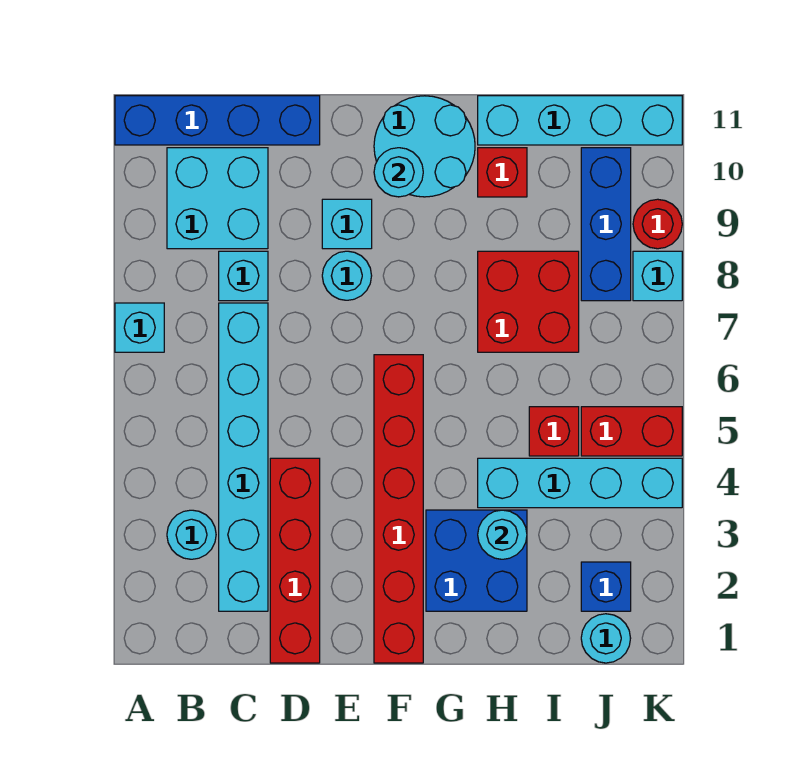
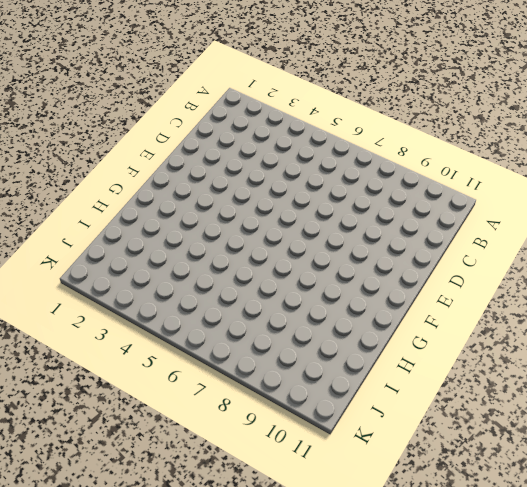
none -> cyan 1x1 brick [115,303,164,352]
none -> blue 1x4 brick [115,96,320,145]
none -> cyan 1x1 round brick [167,510,216,559]

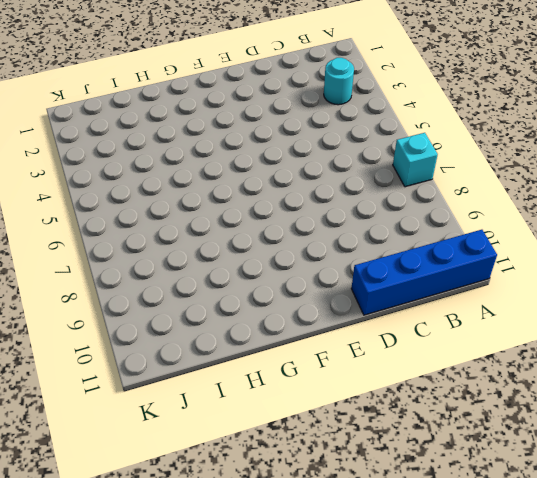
none -> cyan 2x2 brick [167,148,268,249]
none -> cyan 1x6 brick [219,303,268,611]
none -> cyan 1x1 brick [219,251,268,301]

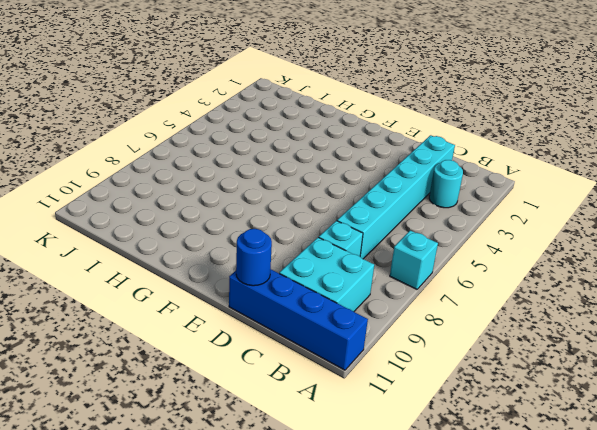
blue 1x1 round brick [236,229,272,286] -> none
none -> red 1x4 brick [270,458,320,663]
none -> cyan 1x1 round brick [322,251,372,300]
none -> cyan 1x1 brick [322,199,372,249]

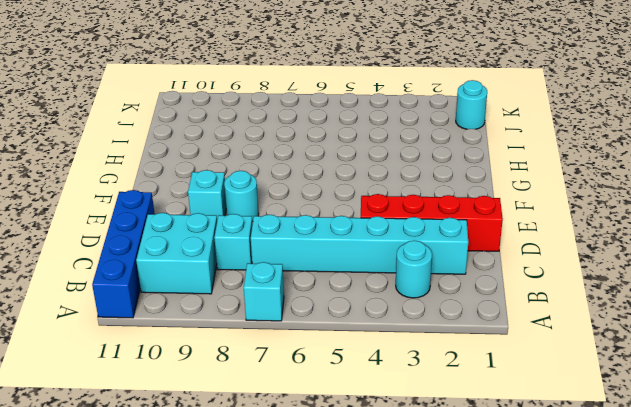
none -> red 1x6 brick [374,355,423,663]
none -> cyan 2x2 round brick [374,96,475,197]
none -> blue 2x2 brick [426,510,527,611]

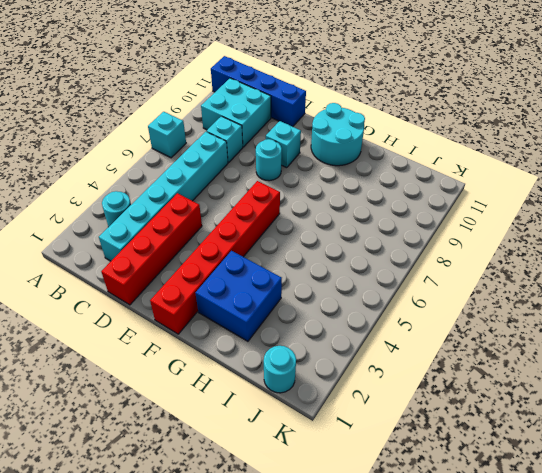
none -> cyan 1x4 brick [478,458,682,508]
none -> red 2x2 brick [478,251,579,352]
none -> red 1x1 brick [478,148,527,197]

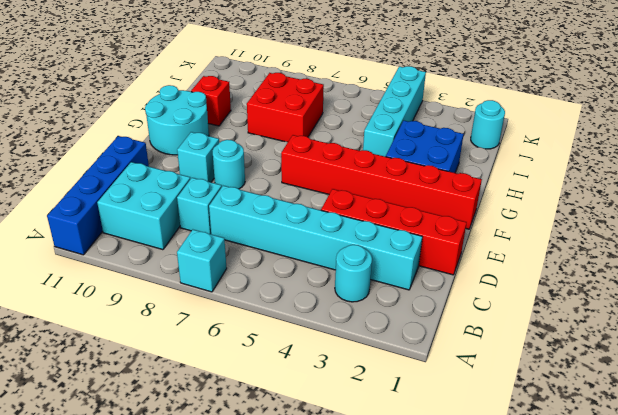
none -> cyan 1x4 brick [478,96,682,145]
none -> red 1x1 brick [529,407,579,456]
none -> blue 1x1 brick [581,562,631,611]

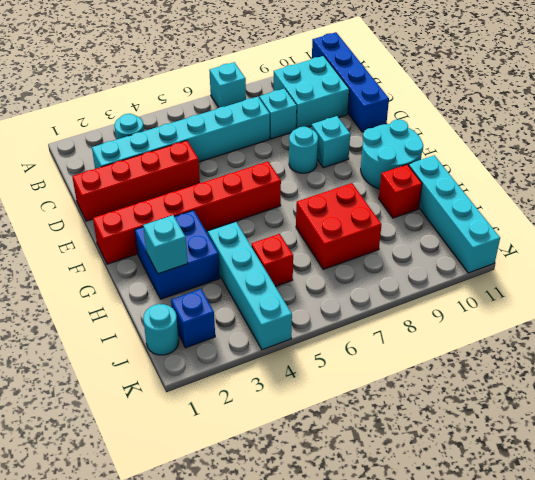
cyan 1x1 brick [143,215,188,274] -> cyan 1x1 brick moved to [633,251,682,301]
none -> red 1x2 brick [581,407,682,456]
none -> blue 1x3 brick [581,148,631,301]
none -> red 1x1 round brick [633,199,682,249]

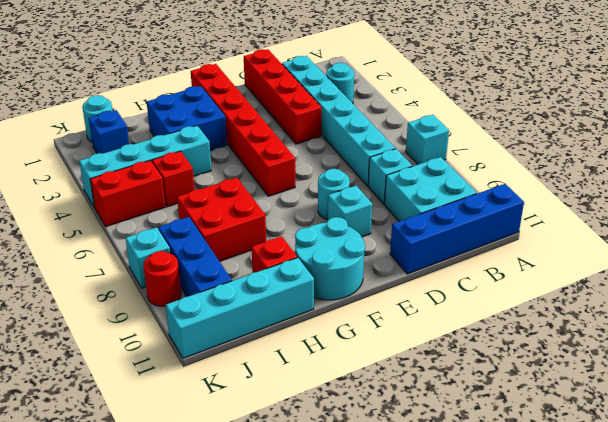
none -> cyan 1x1 round brick [374,148,423,197]
none -> cyan 1x1 round brick [478,510,527,559]

